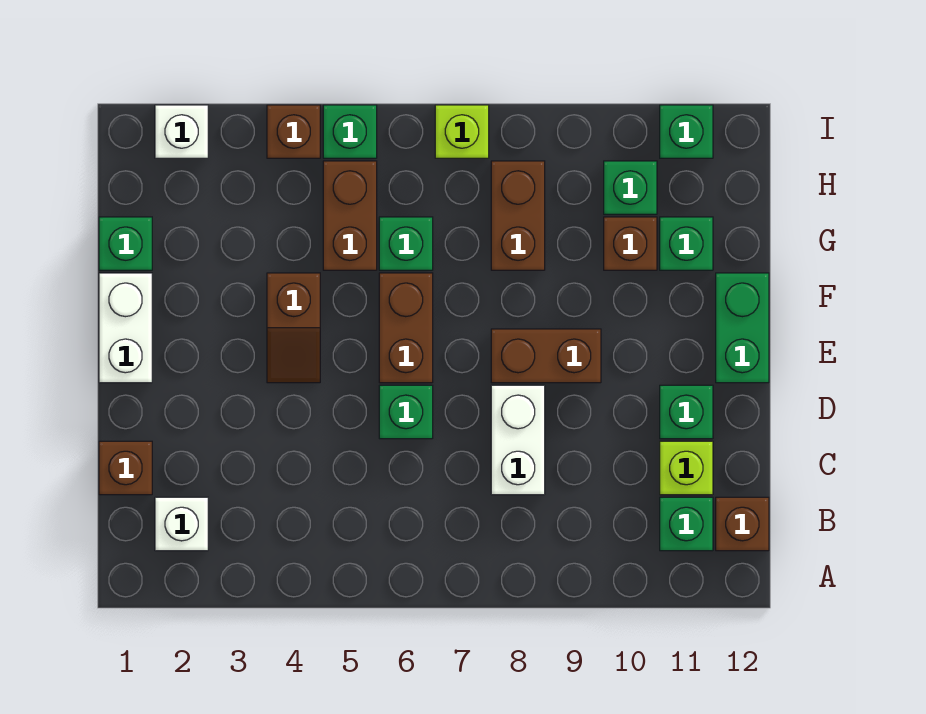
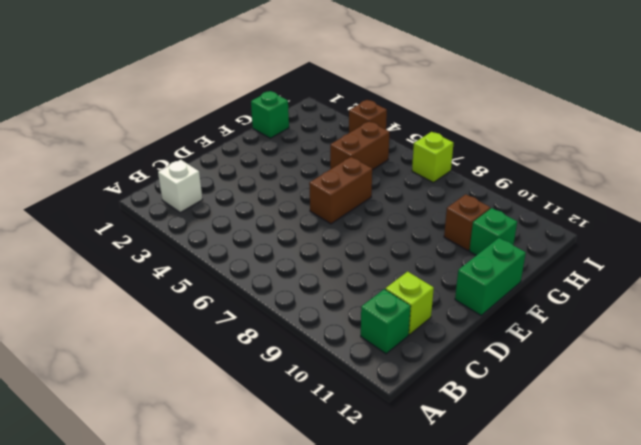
none -> brown 1x1 brick [716,497,769,551]
none -> brown 1x1 brick [99,441,152,495]
none -> white 1x2 brick [491,385,545,495]

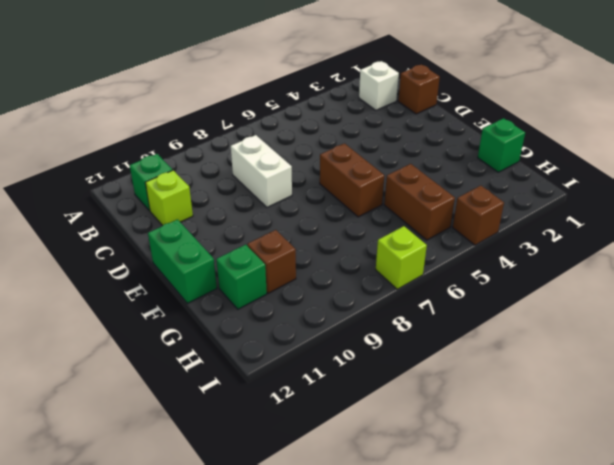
none -> brown 1x1 brick [716,497,769,551]
none -> green 1x1 brick [379,385,433,439]
none -> green 1x1 brick [660,385,713,439]

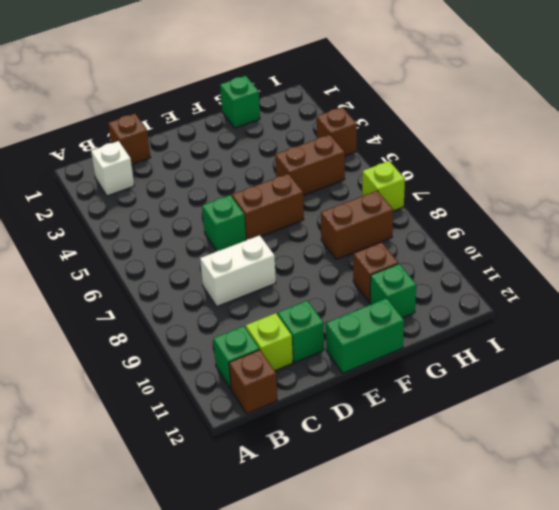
none -> white 1x2 brick [99,273,152,383]
none -> brown 1x2 slope [267,273,320,383]
none -> brown 1x2 brick [491,329,601,383]

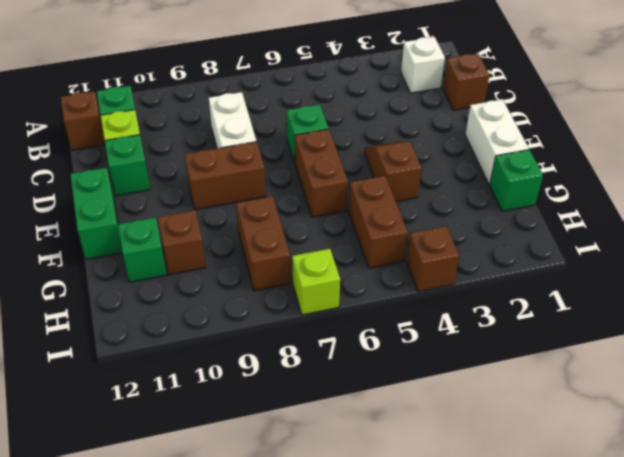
none -> green 1x1 brick [379,217,433,270]
none -> green 1x1 brick [604,161,657,214]
none -> white 1x1 brick [155,105,208,158]

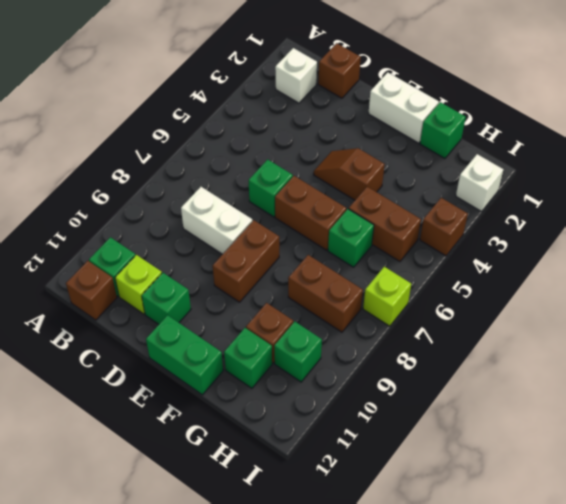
none -> green 1x1 brick [323,105,377,158]
none -> green 1x1 brick [660,105,713,158]

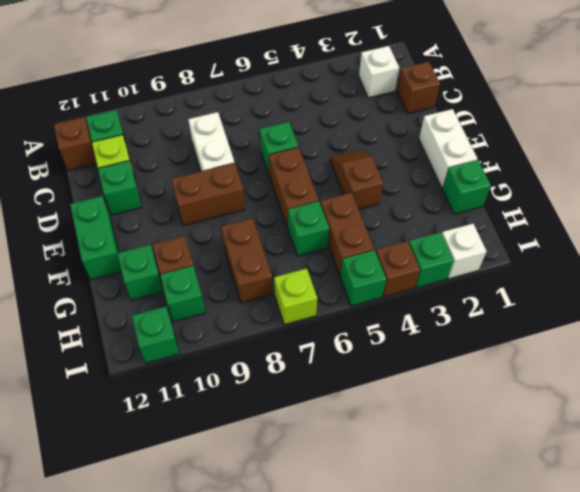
green 1x1 brick [409,232,454,288] -> none

